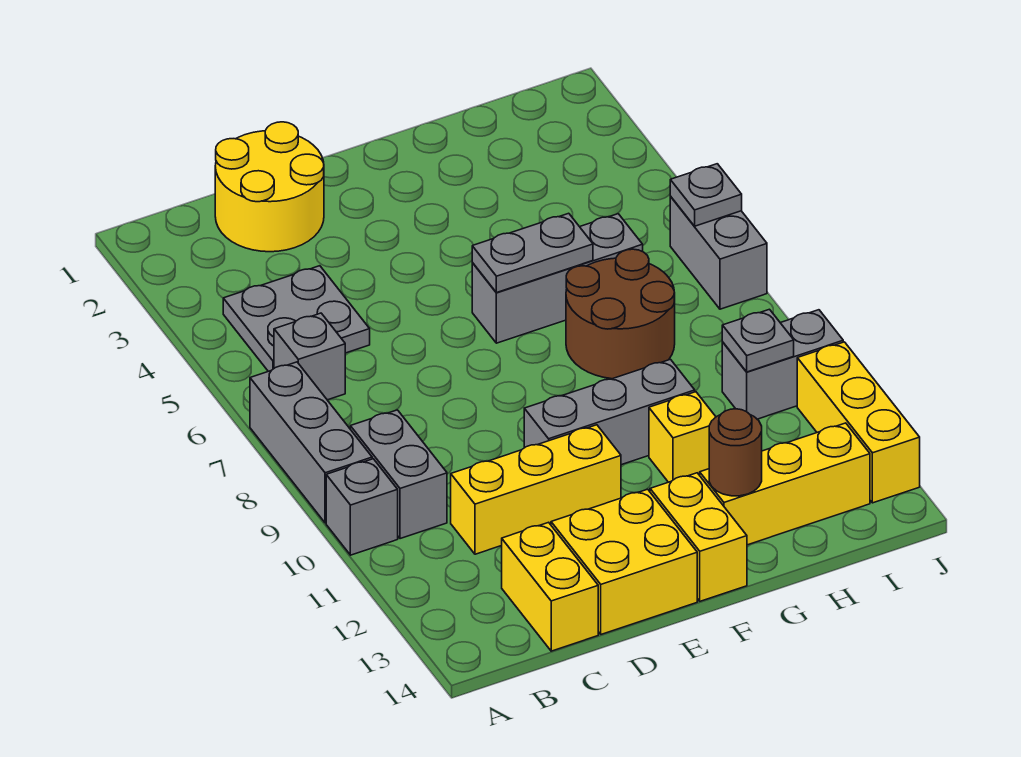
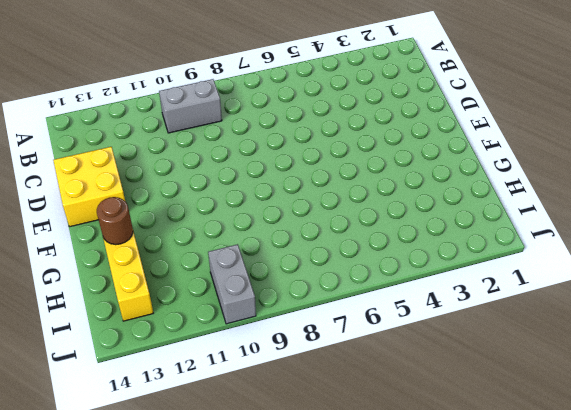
none -> grey 1x3 brick [250,362,372,523]
none -> grey 1x1 brick [326,459,398,555]
none -> grey 2x2 plate [223,266,370,371]

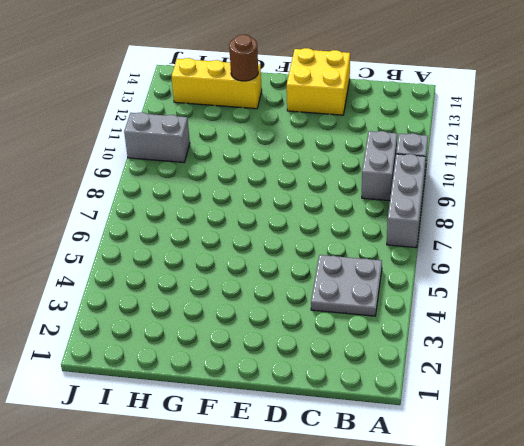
none -> grey 1x1 brick [274,313,345,400]
none -> yellow 2x2 round brick [215,122,324,252]
none -> yellow 1x3 brick [451,425,621,554]

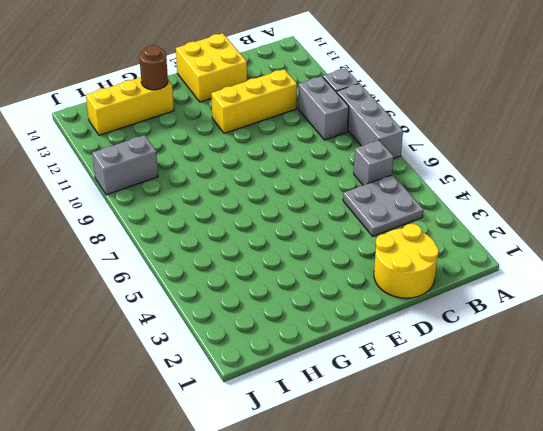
none -> yellow 1x2 brick [502,522,598,651]
none -> grey 1x3 brick [524,359,695,465]
none -> grey 1x3 brick [472,214,643,343]

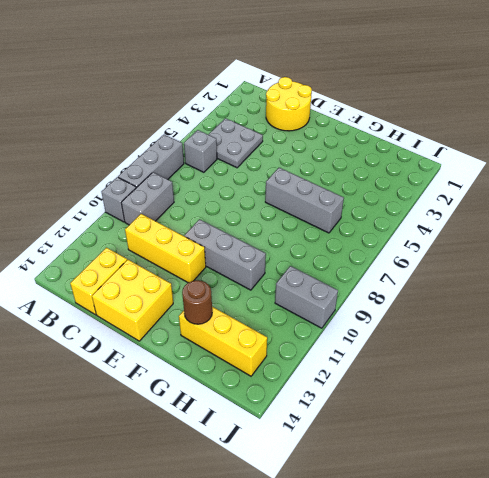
none -> yellow 1x2 brick [650,473,747,601]
none -> brown 2x2 round brick [566,249,675,379]
none -> yellow 1x1 brick [649,392,716,482]

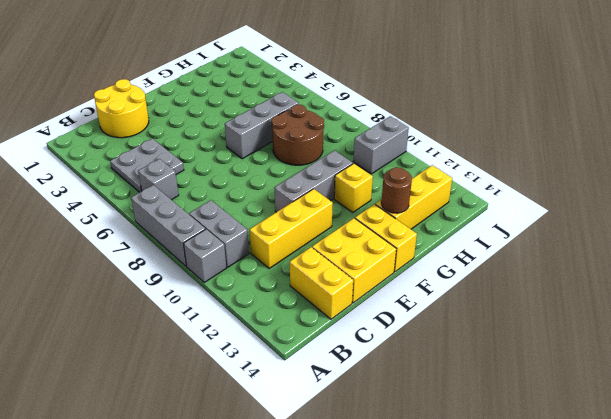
none -> grey 1x2 brick [670,197,767,309]
none -> yellow 1x3 brick [797,342,920,503]
none -> grey 1x2 plate [472,213,593,293]

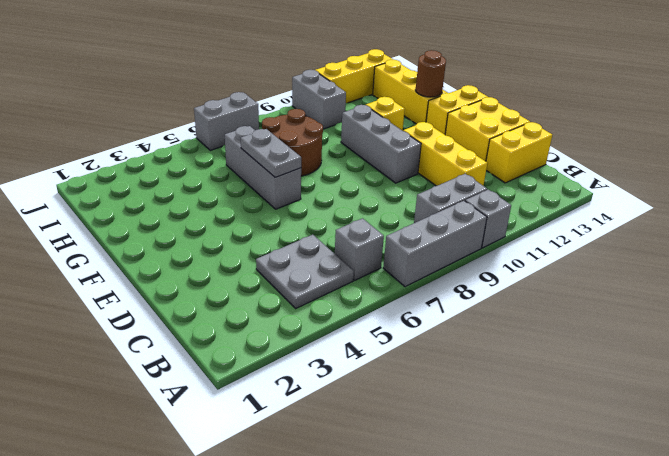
none -> yellow 2x2 round brick [215,122,324,252]
none -> grey 1x1 plate [722,309,794,372]
none -> grey 1x1 plate [670,164,742,226]

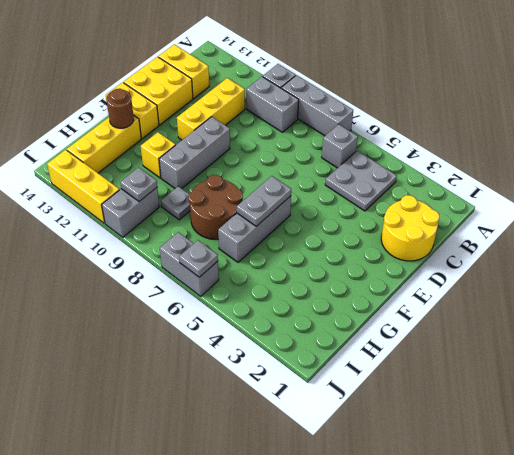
grey 1x1 plate [161,186,190,220] -> none

